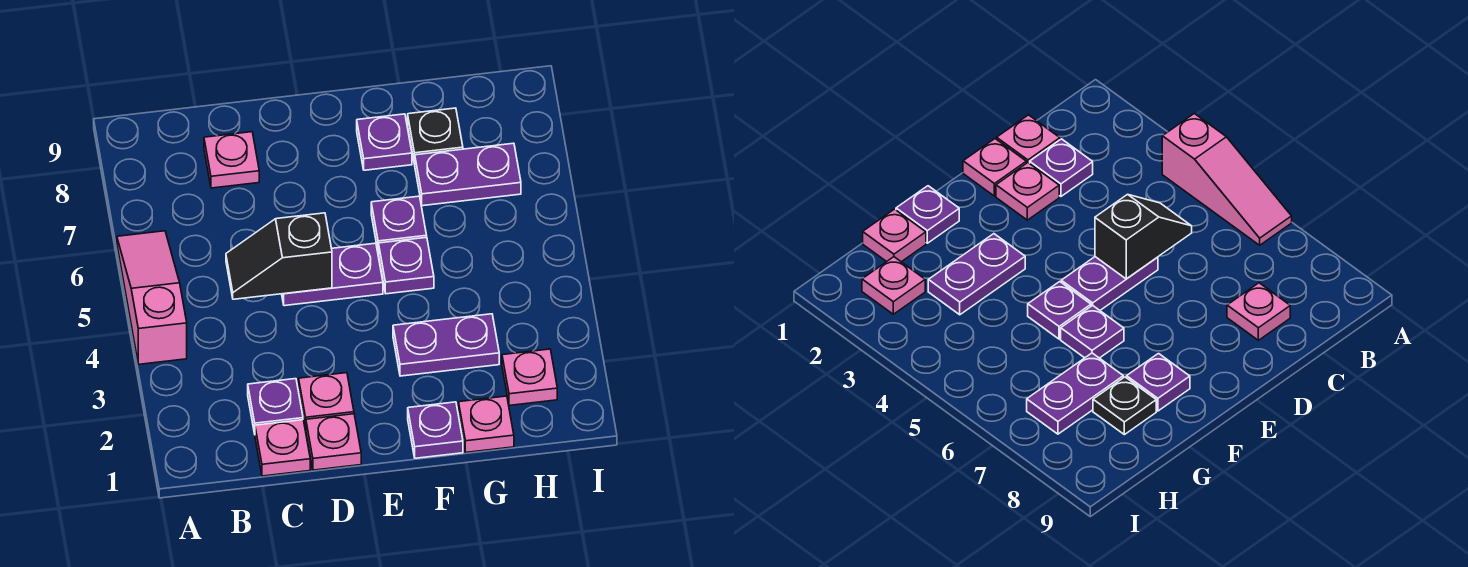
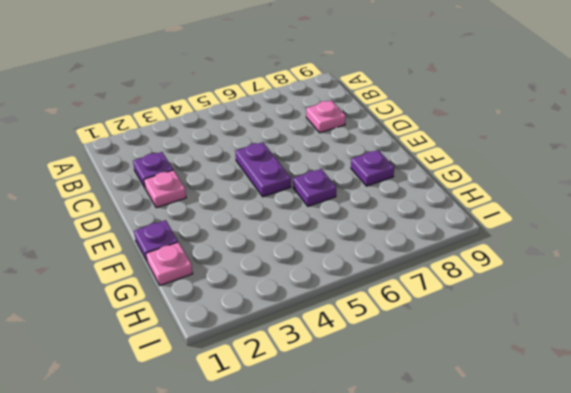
none -> pink 1x3 slope [117,231,187,364]
none -> pink 1x1 plate [255,420,310,476]
none -> pink 1x1 plate [306,414,361,470]

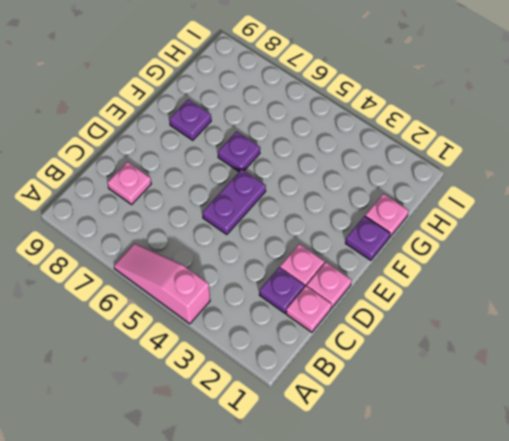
none -> purple 1x2 plate [393,314,499,376]
none -> purple 1x1 plate [379,237,434,294]
none -> purple 1x2 plate [415,143,521,206]

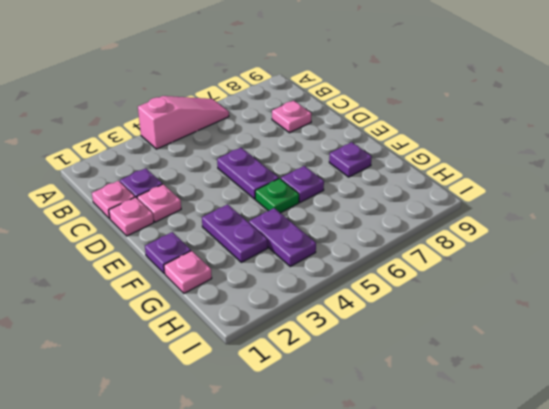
green 1x1 plate [255,178,299,213] -> purple 1x1 plate [379,237,434,294]
purple 1x2 plate [249,208,316,266] -> purple 1x2 plate moved to [415,143,521,206]
none -> black 1x1 plate [408,108,463,164]
none -> pink 1x1 plate [502,349,557,405]
none -> black 1x2 slope [226,213,332,299]

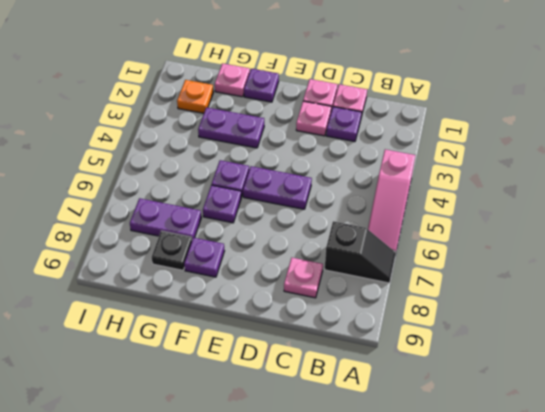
black 1x2 slope [325,221,396,283] -> black 1x2 slope moved to [226,213,332,299]
orange 1x1 plate [177,80,213,113] -> pink 1x1 plate [502,349,557,405]

